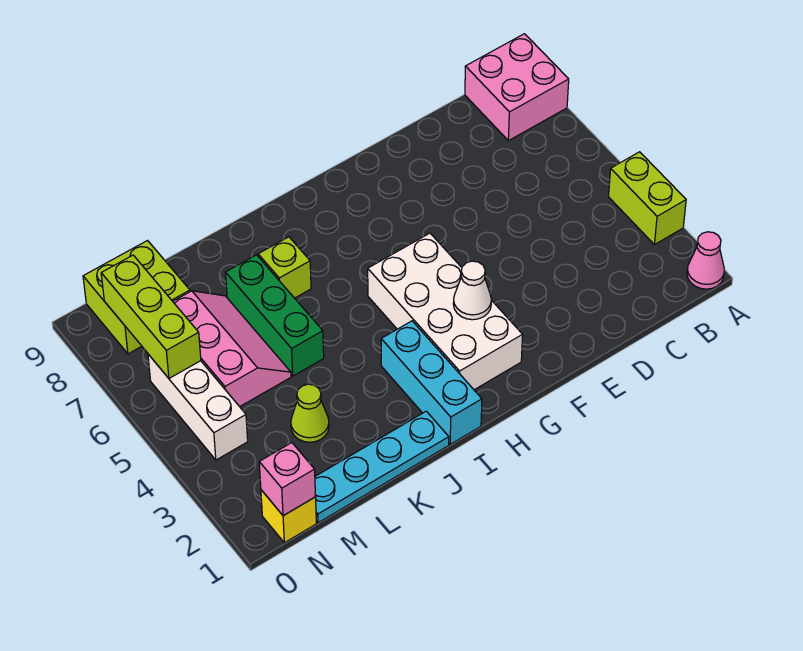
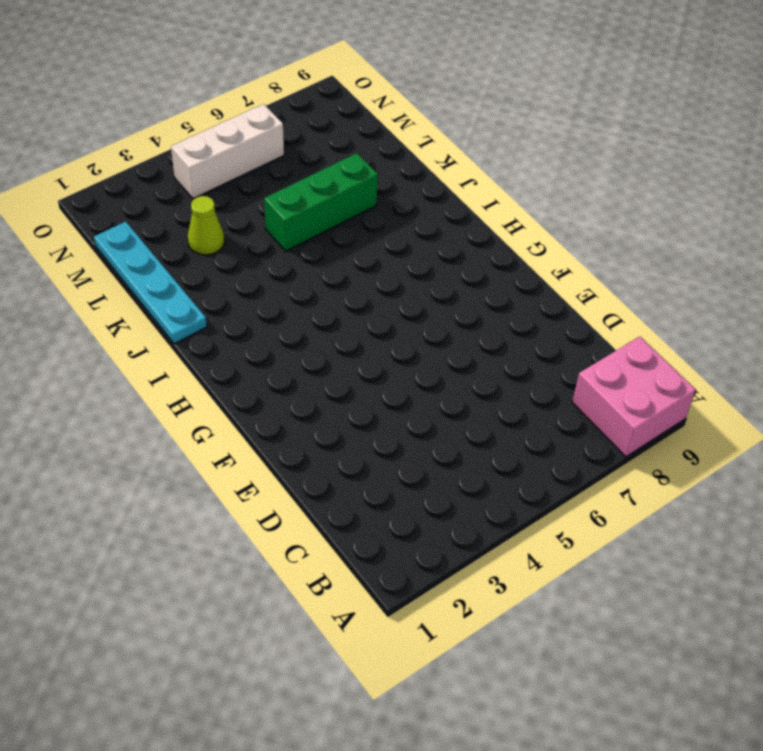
none -> pink 1x1 cone [687,232,725,289]
none -> lime 1x2 brick [609,152,686,245]
none -> white 2x4 brick [368,233,523,390]

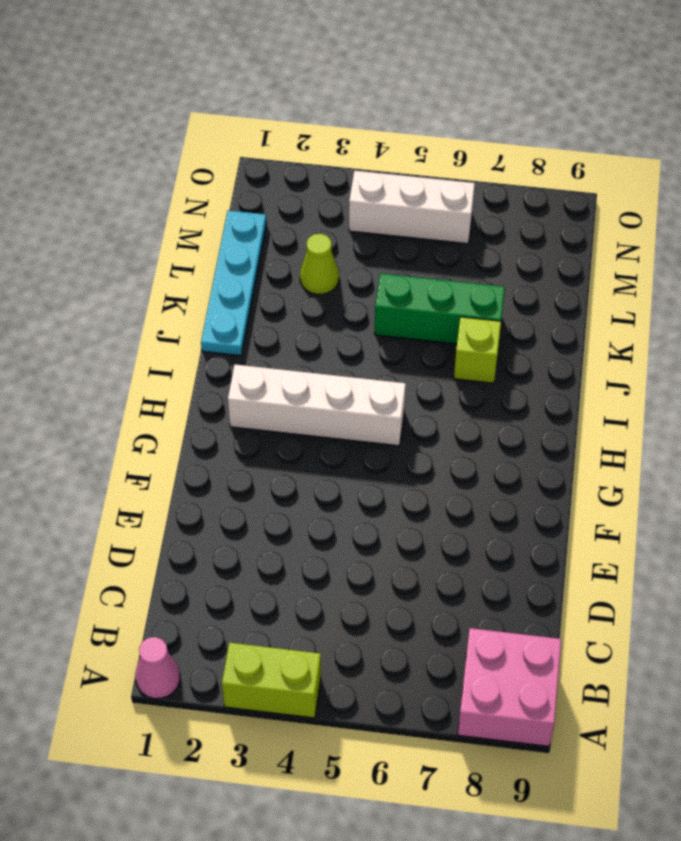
white 1x4 brick [228,364,406,446] -> white 2x4 brick [368,233,523,390]
none -> cyan 1x3 brick [381,321,482,444]
none -> pink 2x3 slope [173,291,291,407]
none -> lime 2x2 brick [83,241,190,354]

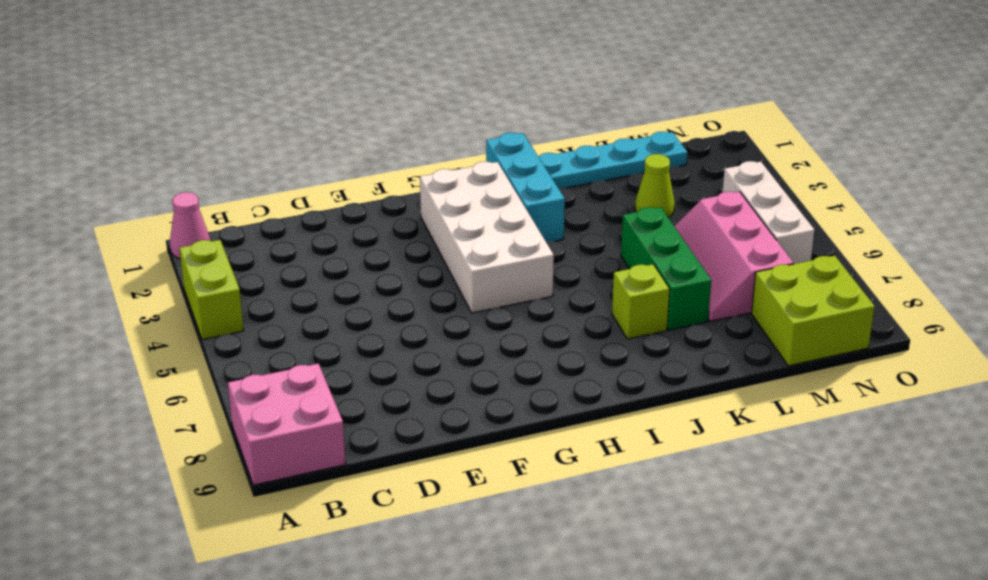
none -> yellow 1x1 brick [261,490,316,543]
none -> white 1x1 cone [453,261,491,320]
none -> pink 1x1 brick [259,443,316,516]

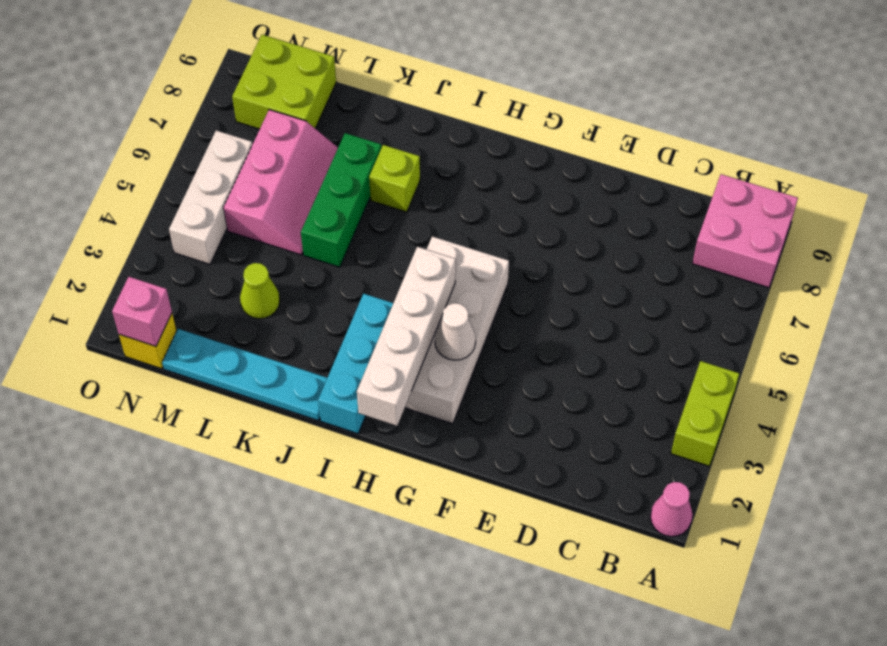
white 1x4 brick [357,247,456,426] -> none
none -> lime 1x3 brick [101,255,201,378]

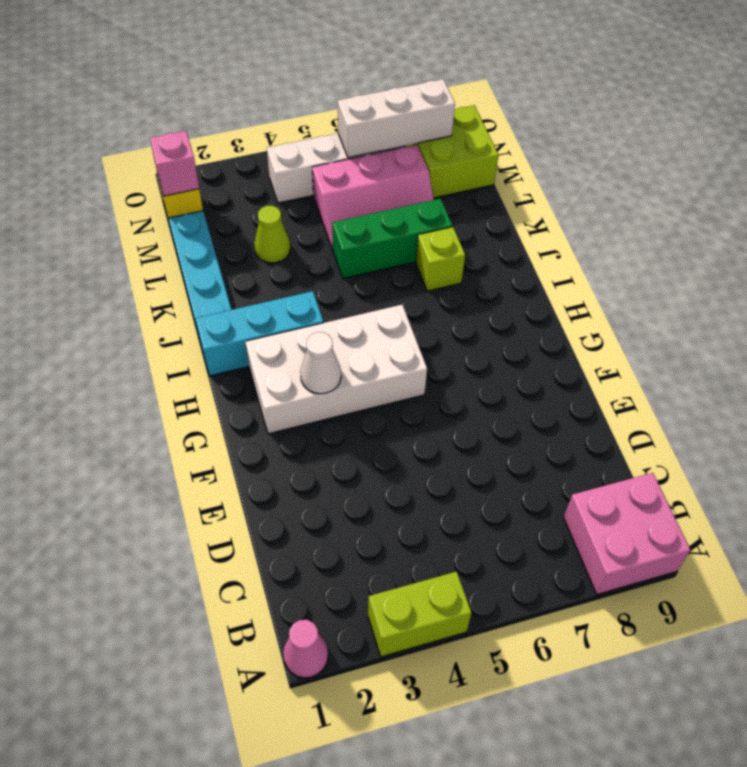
white 1x3 brick [338,79,455,158] -> lime 1x3 brick [101,255,201,378]

